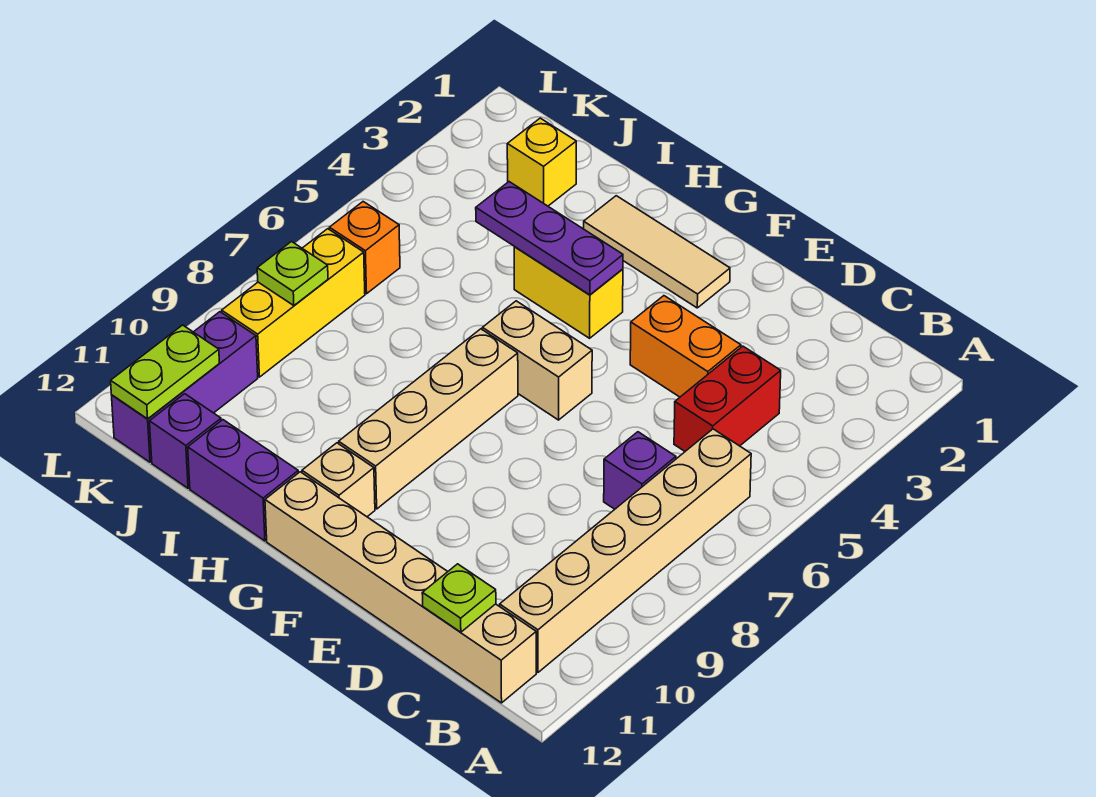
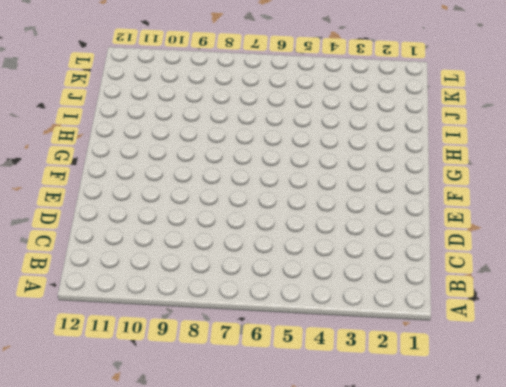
none -> tan 1x6 brick [500,429,751,672]
none -> tan 1x6 brick [265,472,536,703]
none -> red 1x2 brick [674,346,781,451]

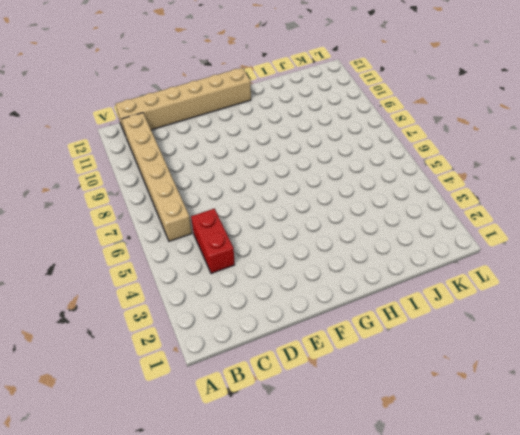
none -> purple 1x1 brick [604,432,676,509]
none -> orange 1x2 brick [630,296,741,397]
none -> tan 1x3 tile [584,196,730,308]

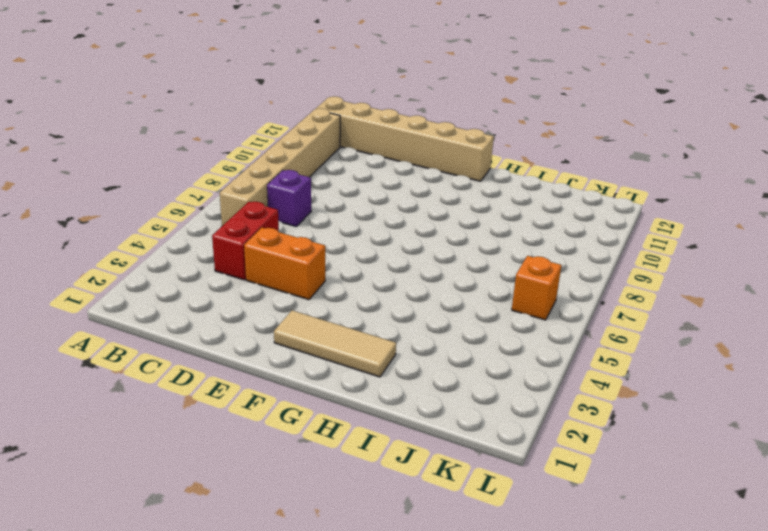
none -> tan 1x2 brick [482,301,592,420]
none -> yellow 1x2 brick [514,247,623,338]
none -> tan 1x4 brick [339,329,518,509]

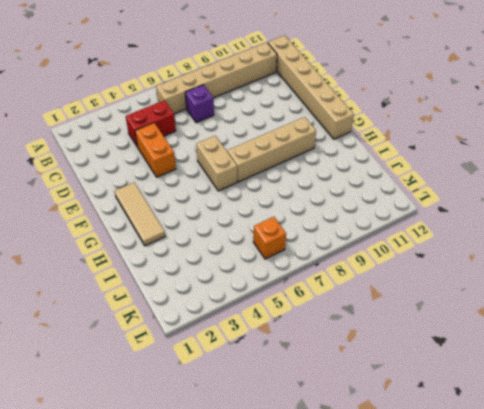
none -> yellow 1x2 brick [514,247,623,338]
none -> tan 1x1 brick [302,443,375,517]
none -> purple 1x2 brick [188,420,298,541]

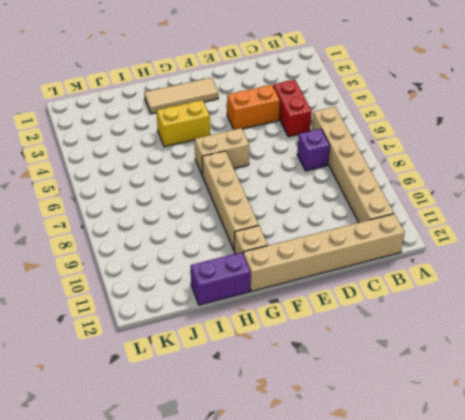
none -> yellow 1x1 brick [507,118,576,206]
none -> purple 1x1 brick [150,394,221,488]
none -> orange 1x1 brick [329,202,400,294]

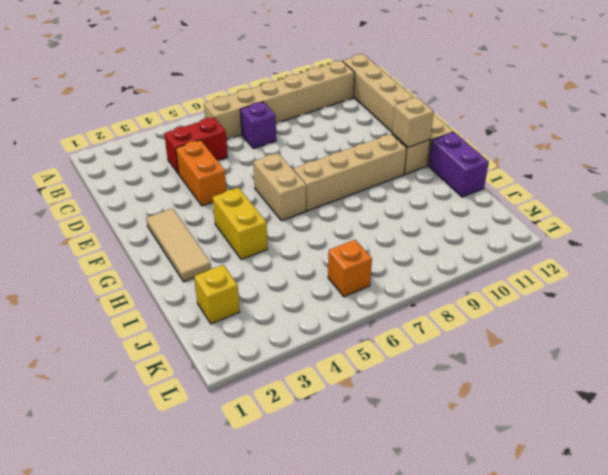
tan 1x1 brick [393,98,434,147] -> none
none -> purple 1x1 brick [150,394,221,488]
none -> yellow 1x3 brick [222,229,365,377]
none -> purple 1x3 brick [112,312,258,462]

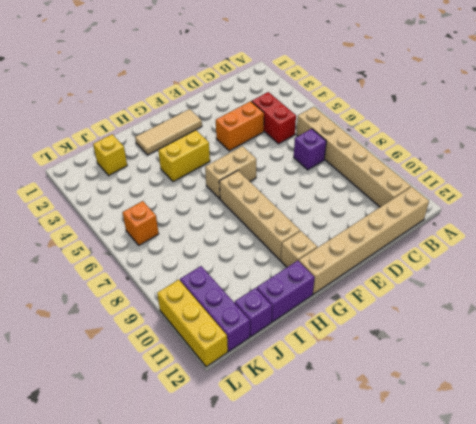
yellow 1x3 brick [157,280,228,367] -> yellow 1x3 brick moved to [222,229,365,377]
none -> lime 1x1 plate [422,564,496,632]
none -> purple 1x3 plate [476,182,623,295]
none -> lime 1x1 plate [257,242,328,306]

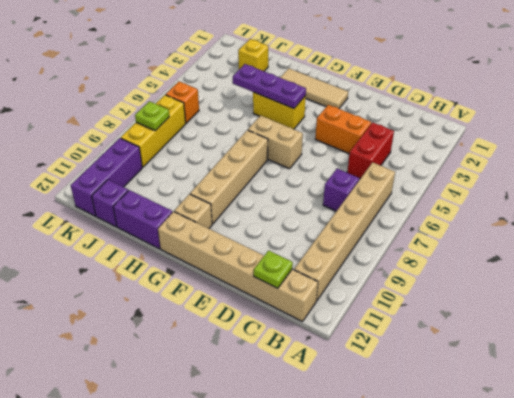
none -> lime 1x2 plate [111,325,219,419]

